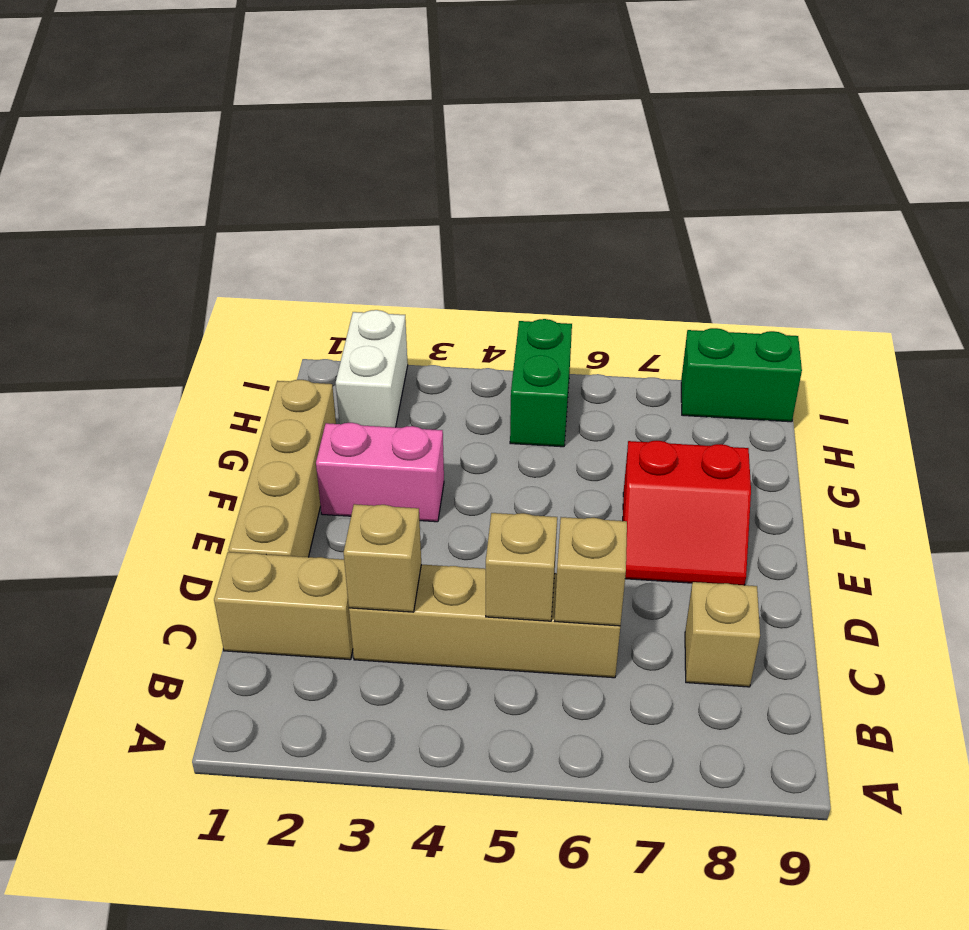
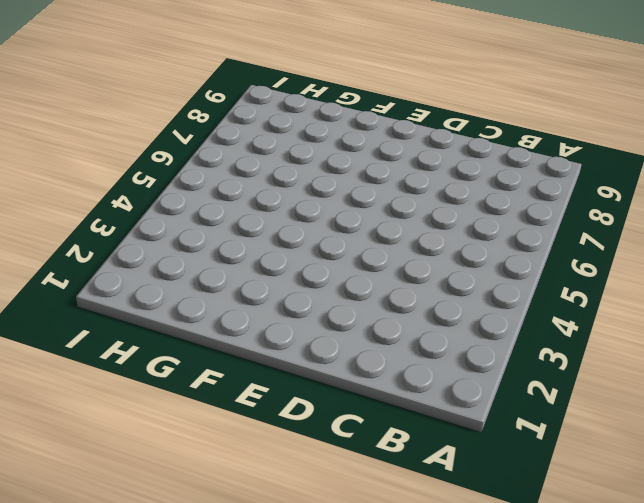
none -> tan 1x2 brick [214,552,353,660]
none -> tan 1x4 brick [349,564,620,678]
none -> tan 1x1 brick [685,582,760,687]

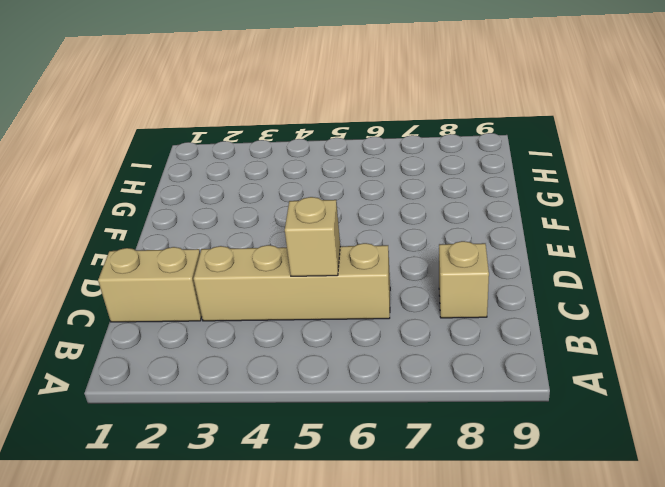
none -> tan 1x4 brick [228,380,336,557]
none -> red 2x2 slope [623,441,751,585]
none -> pink 1x2 brick [316,423,444,522]

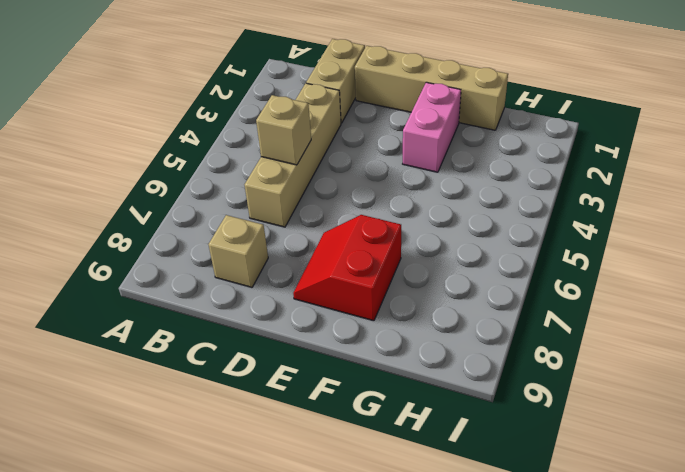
none -> white 1x2 brick [336,310,408,427]
none -> green 1x2 brick [510,319,572,447]
none -> green 1x2 brick [681,328,802,422]

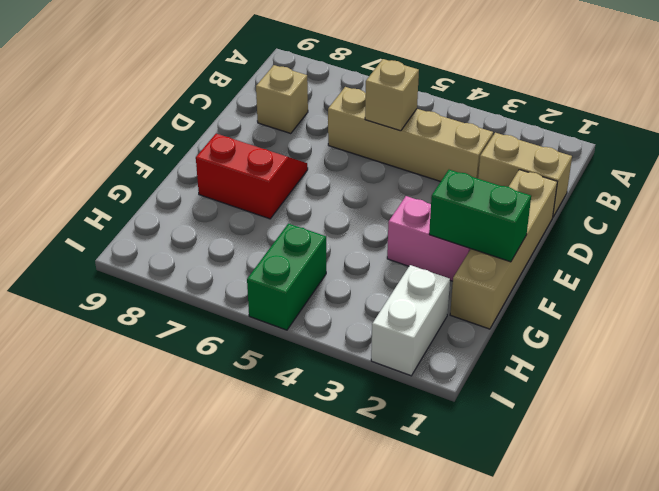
green 1x2 brick [429,170,531,262] -> green 1x2 brick moved to [681,328,802,422]
none -> tan 1x1 brick [344,504,421,612]
none -> tan 1x1 brick [555,517,627,626]

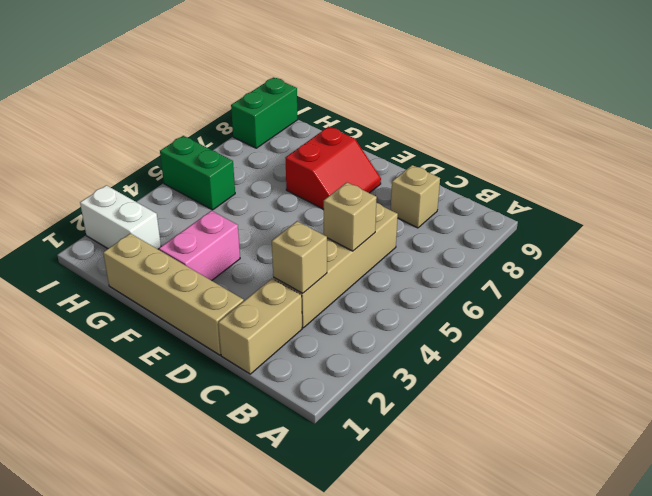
none -> tan 1x1 brick [555,517,627,626]

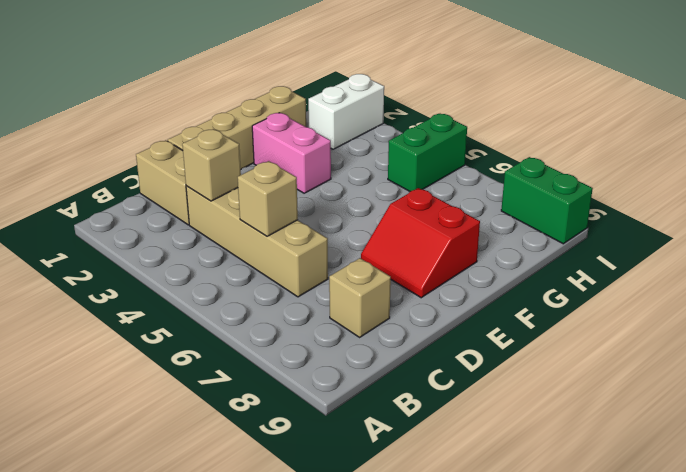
none -> tan 1x1 brick [555,517,627,626]

